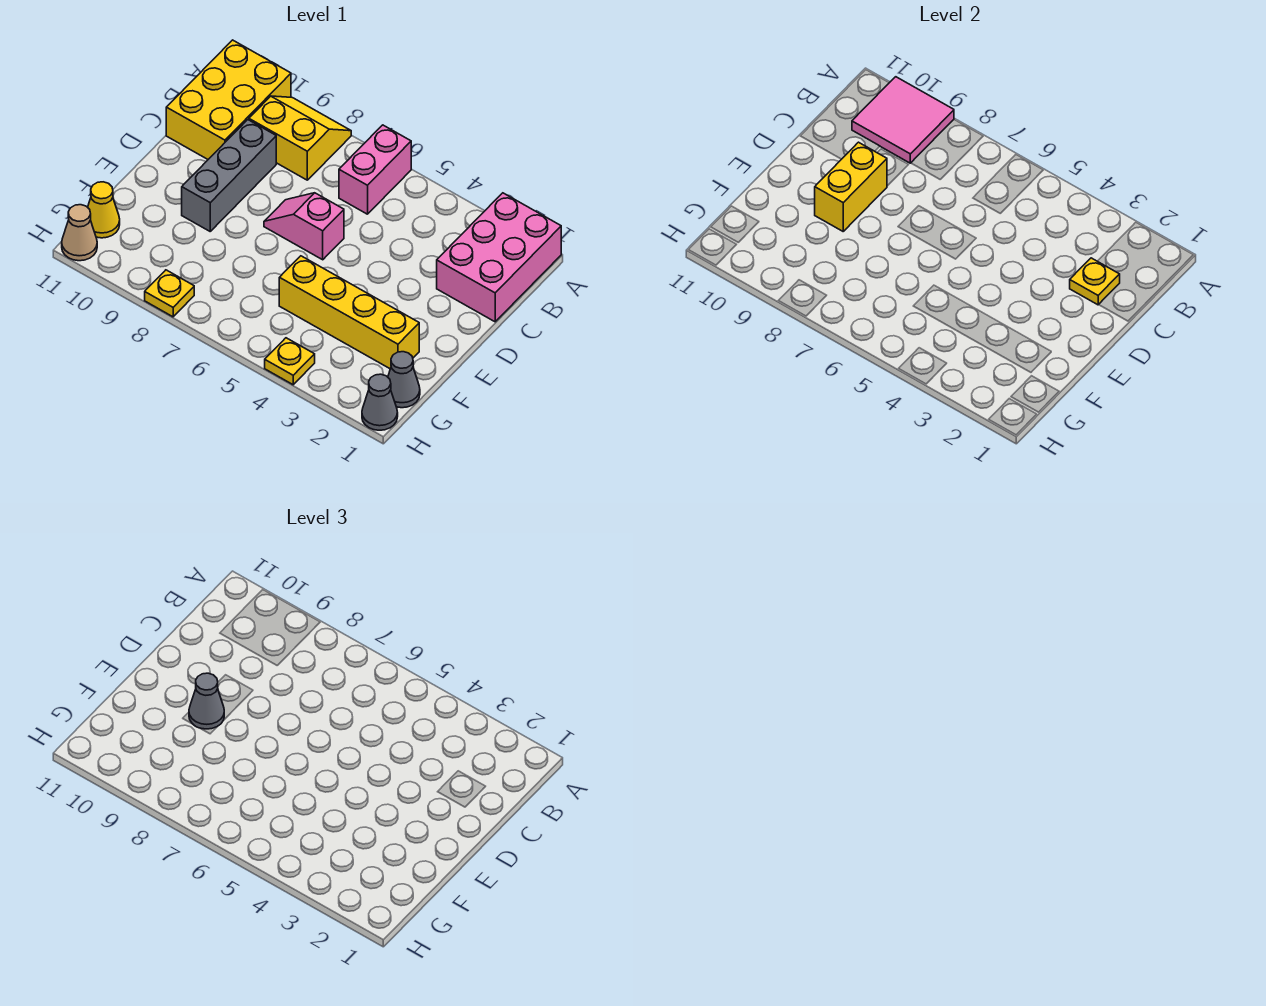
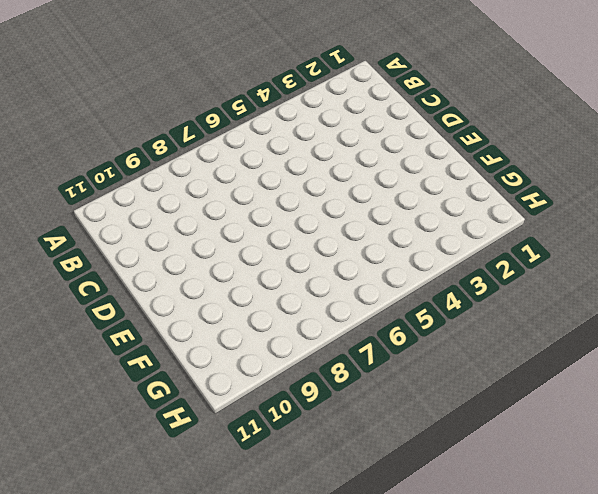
none -> pink 2x3 brick [437,193,561,322]
none -> pink 1x2 brick [339,125,411,214]
none -> yellow 2x2 slope [249,96,351,180]

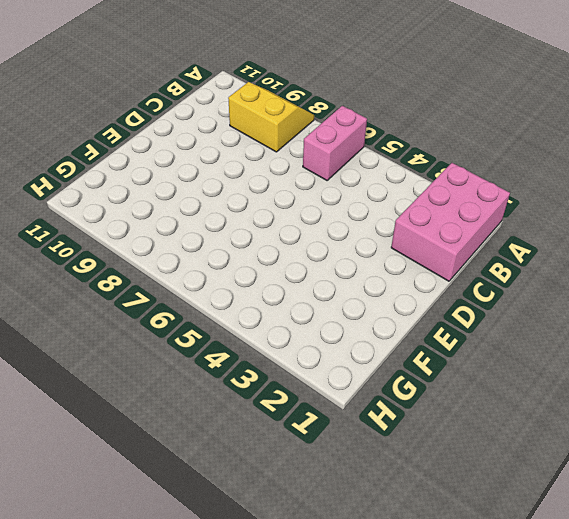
none -> yellow 2x3 brick [166,40,291,159]
none -> grey 1x3 brick [182,120,276,231]
none -> pink 1x2 slope [264,193,344,260]

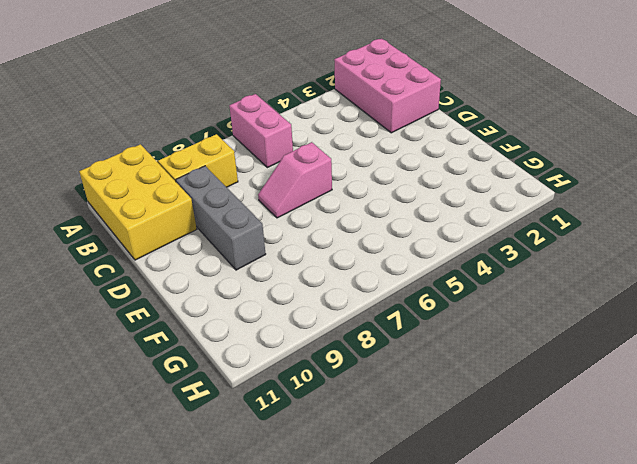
none -> yellow 1x4 brick [279,256,419,369]
none -> grey 1x1 cone [388,352,420,408]
none -> yellow 1x1 cone [88,182,120,238]

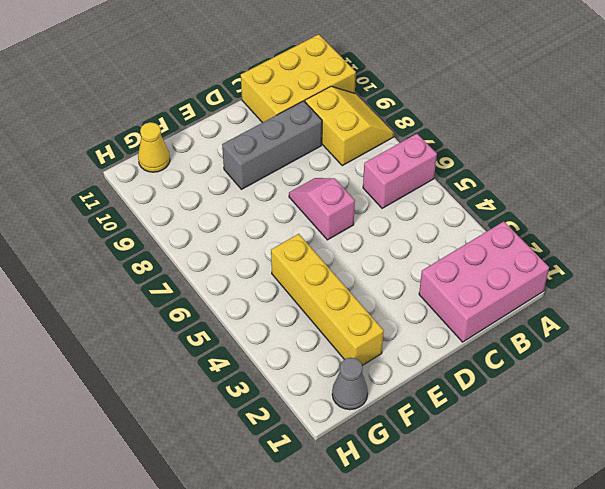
none -> grey 1x1 cone [362,374,398,430]
none -> yellow 1x1 plate [265,338,315,385]
none -> yellow 1x1 plate [145,270,194,317]

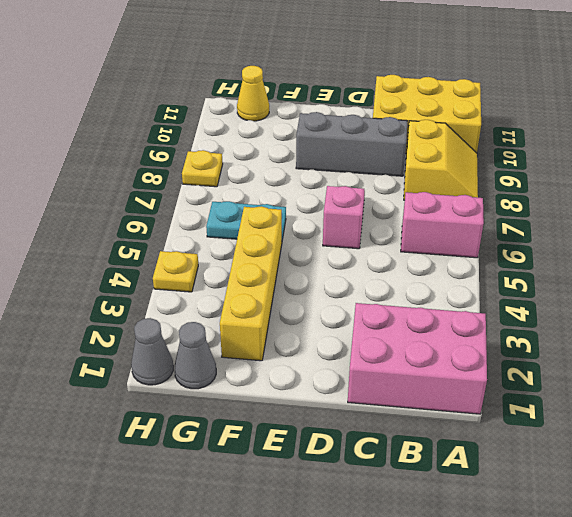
cyan 1x2 plate [206,201,286,240] -> none
none -> tan 1x1 cone [62,205,97,261]
none -> pink 2x2 tile [852,77,954,163]
none -> yellow 1x1 plate [1070,258,1120,305]

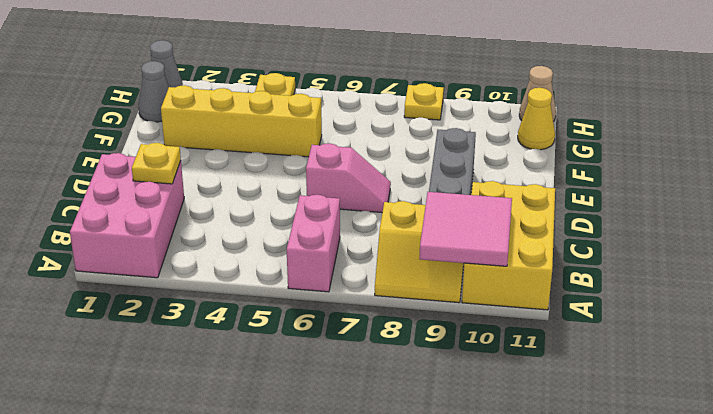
none -> yellow 1x2 brick [815,142,887,231]
none -> grey 1x1 cone [189,673,224,729]

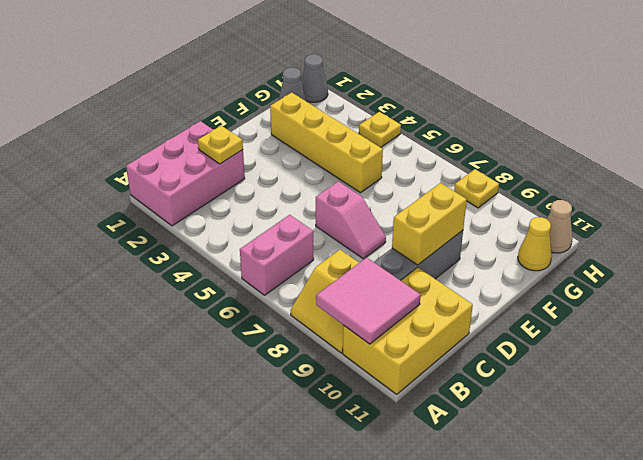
none -> grey 1x1 cone [189,673,224,729]

